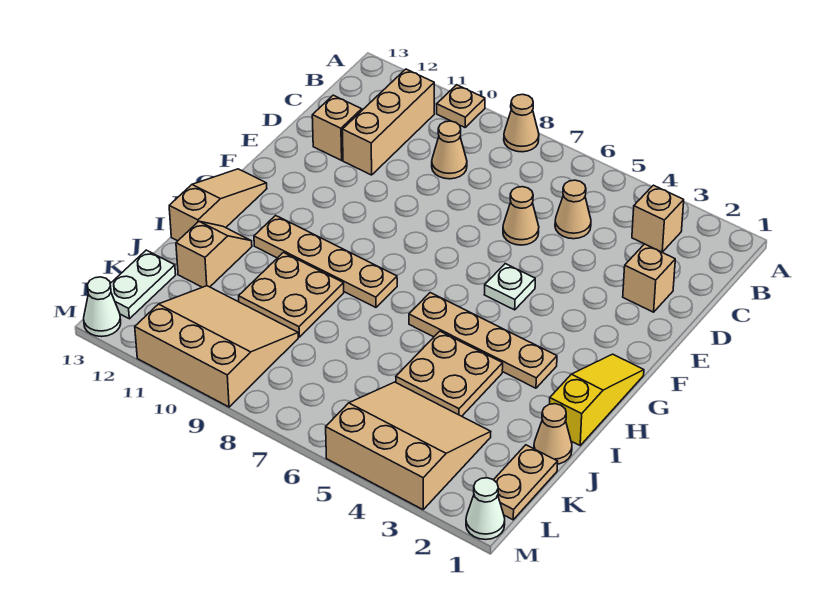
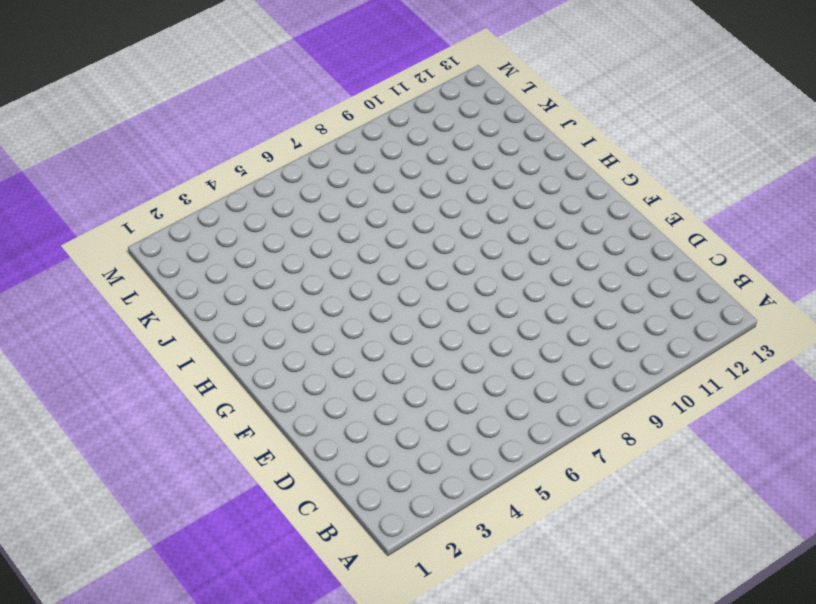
none -> tan 1x1 cone [504,94,539,152]
none -> tan 1x1 plate [437,85,485,127]
none -> tan 1x1 brick [632,185,684,252]

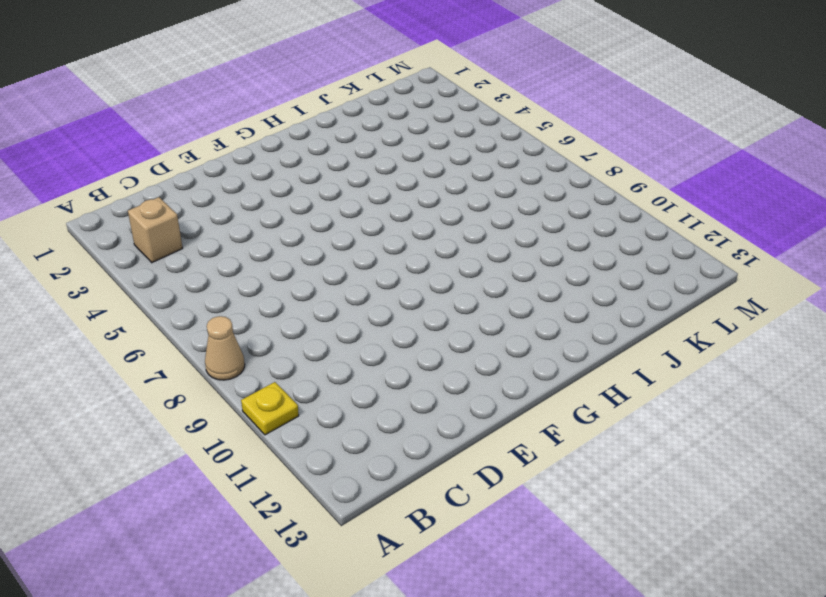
yellow 1x1 plate [241,382,299,435] -> tan 1x1 plate [437,85,485,127]
none -> tan 1x3 brick [342,69,434,175]
none -> tan 1x1 cone [555,180,591,239]
none -> tan 1x1 cone [432,121,467,179]

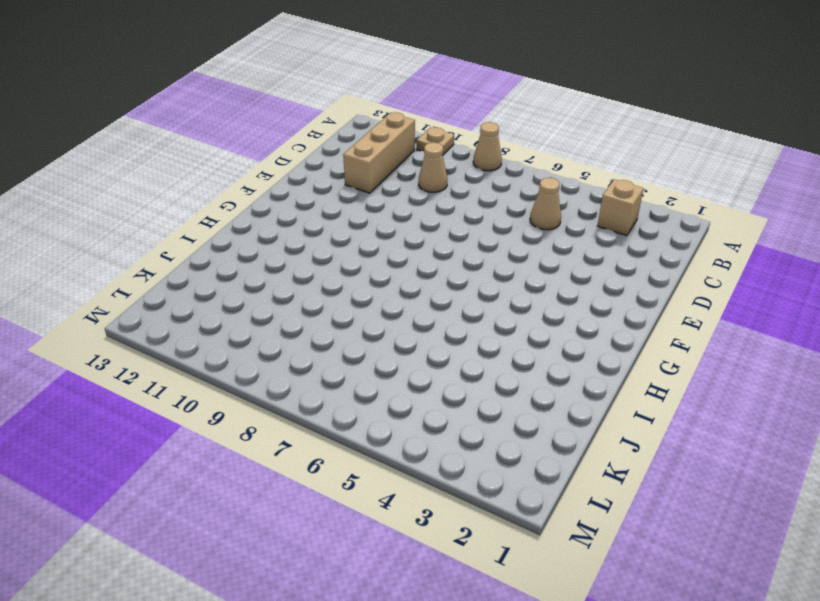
none -> tan 1x1 brick [623,244,675,312]
none -> tan 1x1 cone [503,187,539,245]
none -> tan 1x1 brick [312,95,362,160]

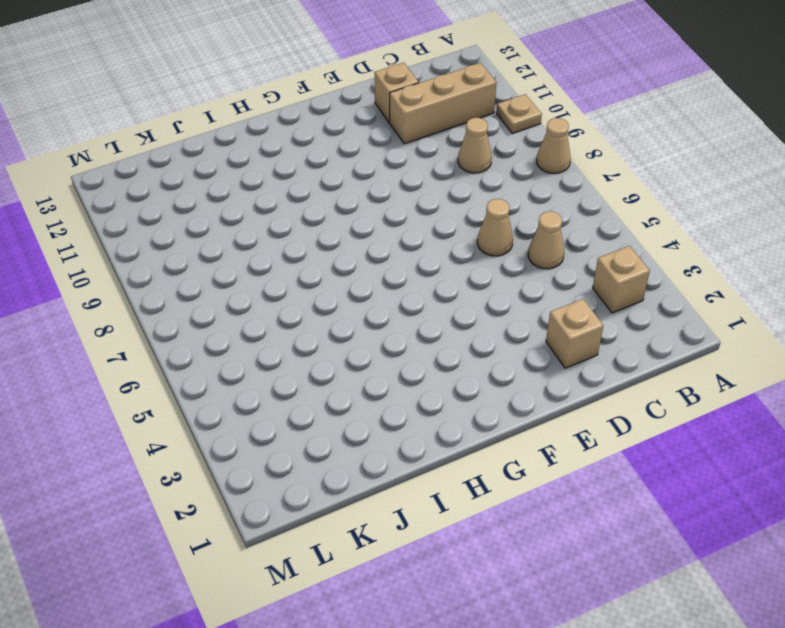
none -> white 1x1 plate [484,264,535,310]
none -> yellow 1x3 slope [550,354,644,445]
none -> tan 1x3 slope [169,169,267,241]

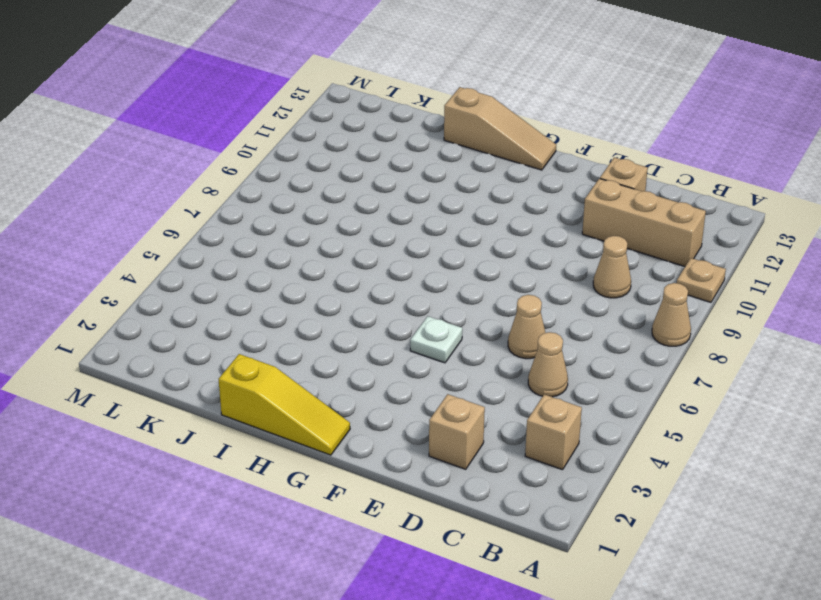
none -> tan 1x4 plate [409,293,557,388]
none -> tan 1x4 plate [254,216,397,307]
none -> tan 2x2 plate [396,331,503,416]

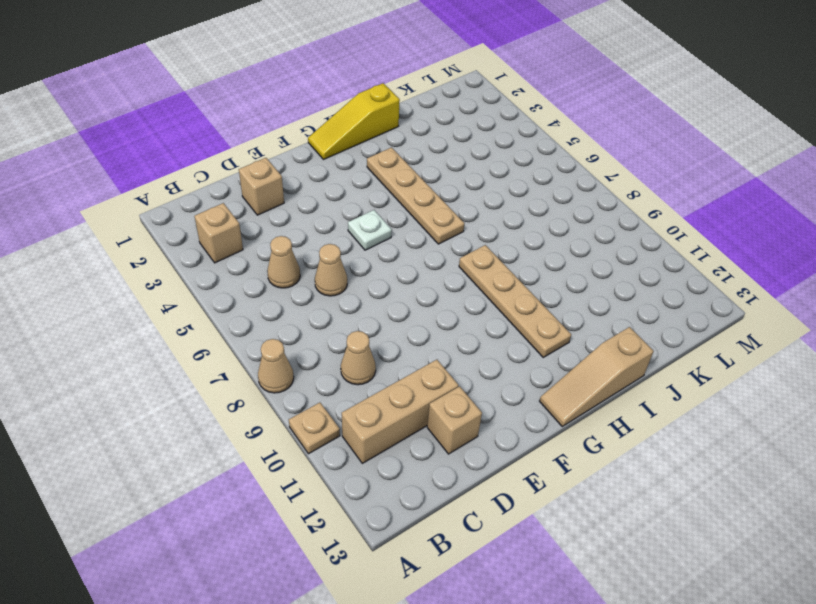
none -> tan 2x2 plate [396,331,503,416]
none -> tan 2x2 plate [239,253,344,337]
none -> tan 1x2 slope [176,221,252,287]

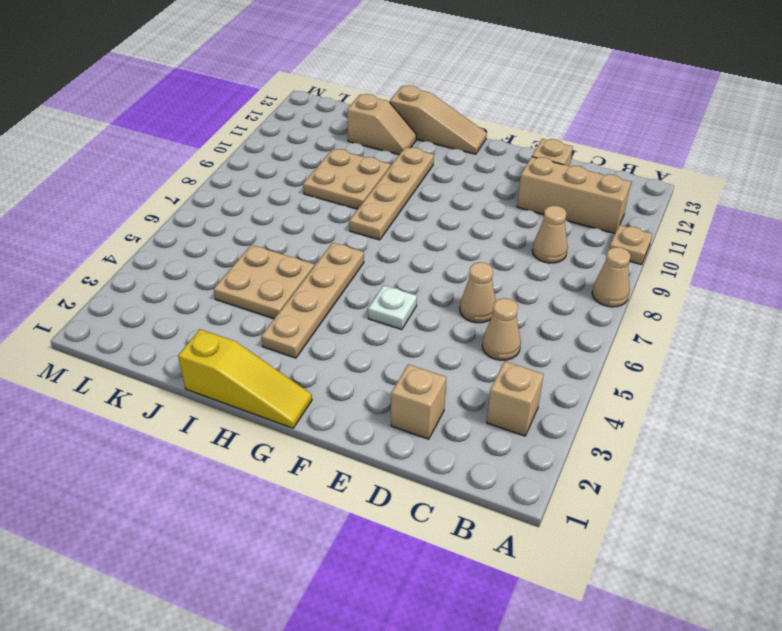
none -> tan 1x1 cone [534,404,572,464]
none -> tan 1x2 plate [494,445,558,520]
none -> tan 3x3 slope [326,382,491,509]

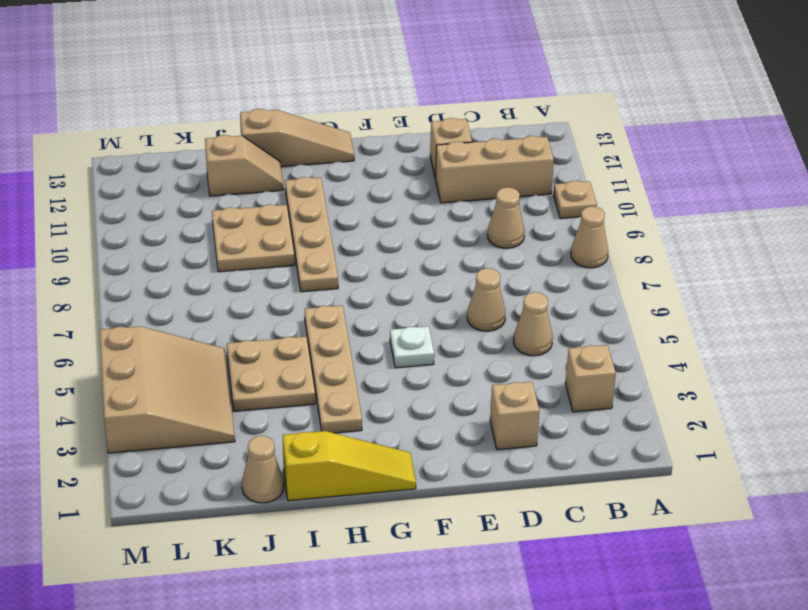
none -> tan 1x2 plate [494,445,558,520]
none -> tan 3x3 slope [135,286,298,407]
none -> white 1x2 plate [110,250,176,319]

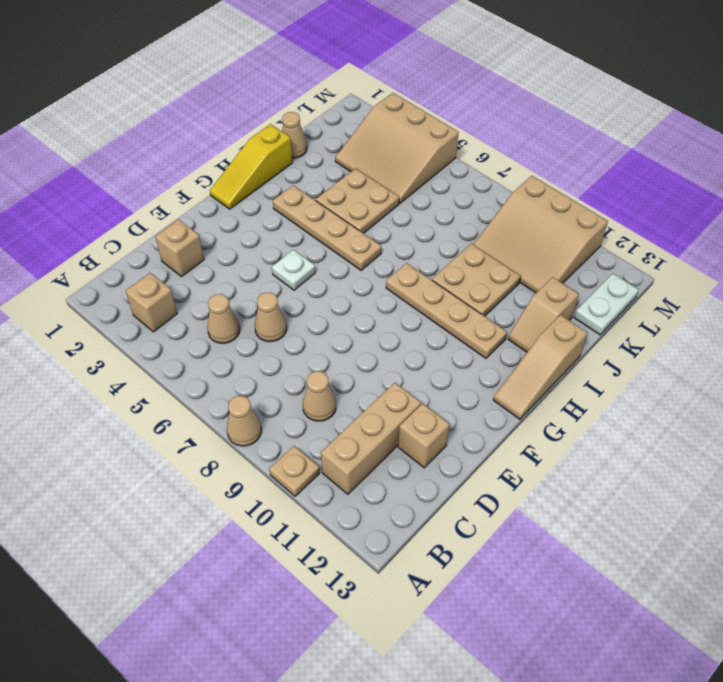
none -> tan 1x2 plate [494,445,558,520]
none -> white 1x1 cone [466,478,505,540]
none -> white 1x1 cone [84,277,121,337]

